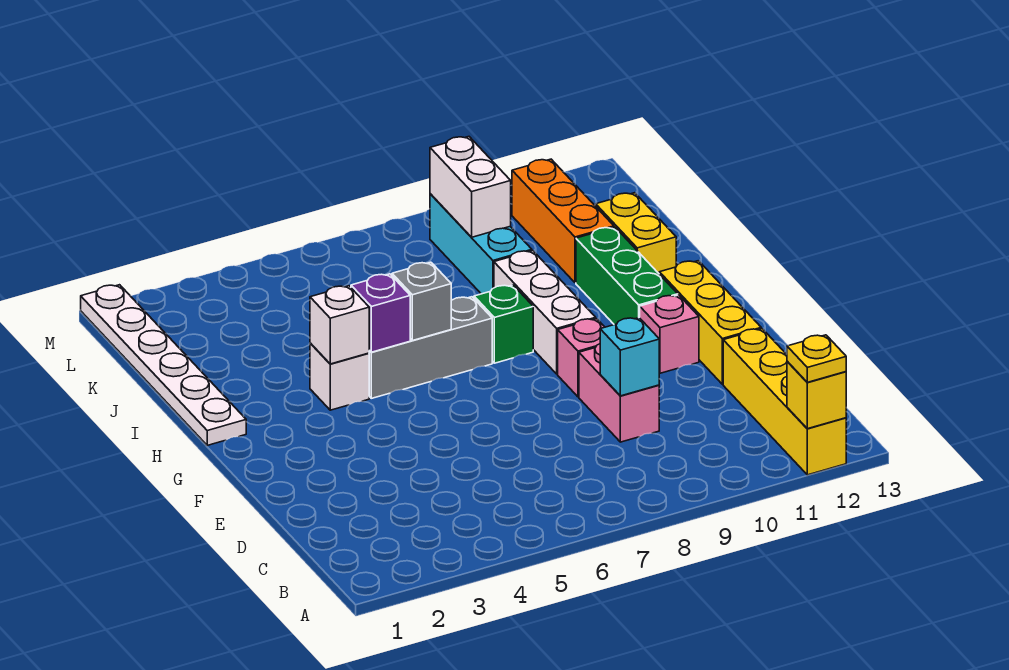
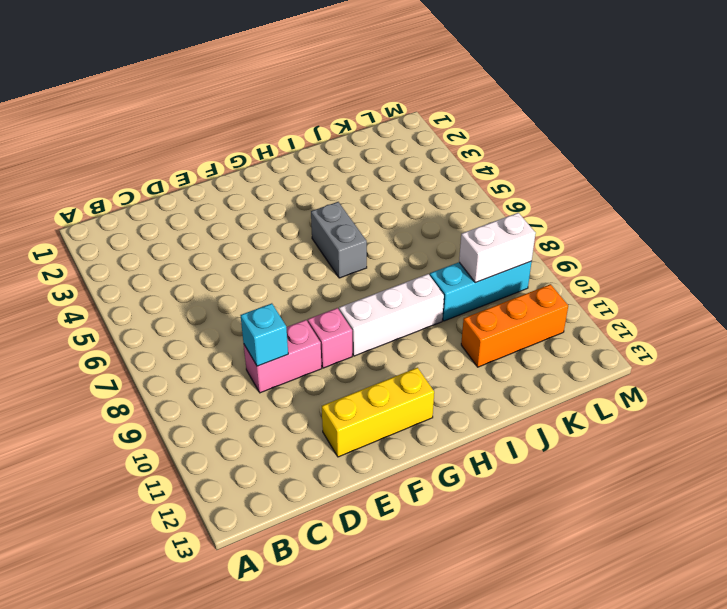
grey 1x2 brick [311,202,367,278] -> grey 1x3 brick [369,297,492,398]
none -> yellow 1x4 brick [723,329,846,475]
none -> pink 1x1 brick [640,295,699,373]
none -> green 1x3 brick [576,227,678,325]

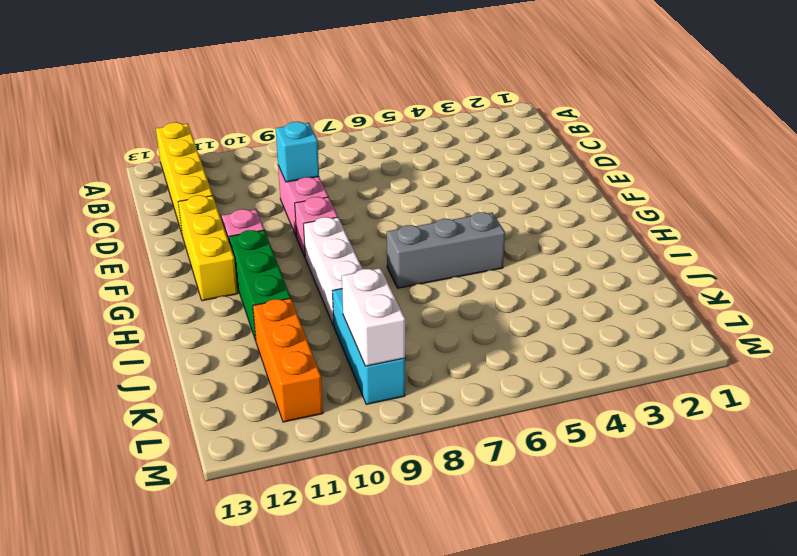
none -> white 1x6 plate [81,285,246,445]
none -> white 1x1 brick [310,343,369,410]
none -> green 1x1 brick [474,285,533,363]

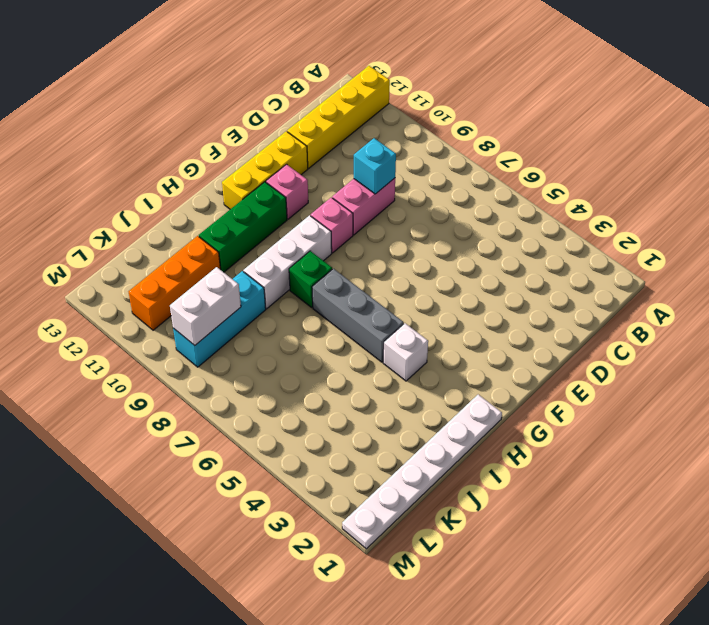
none -> yellow 1x2 brick [596,193,676,273]
none -> yellow 1x1 brick [787,361,846,429]
none -> white 1x1 brick [310,286,369,364]

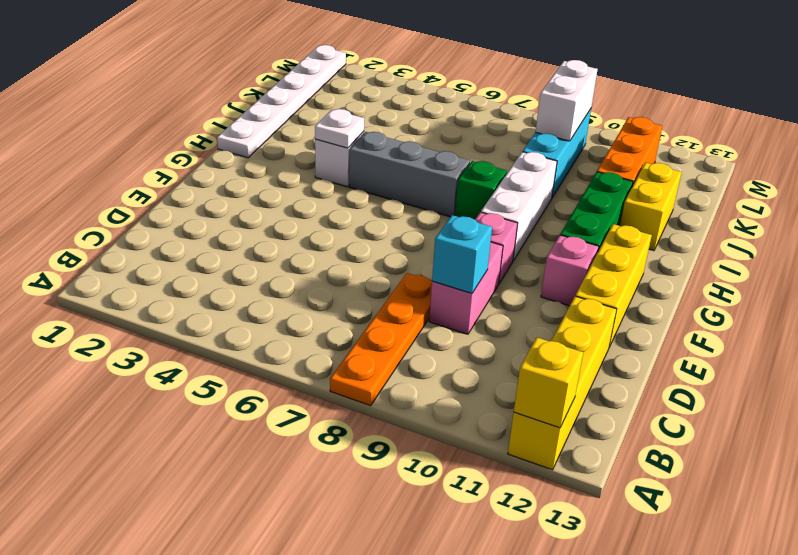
orange 1x4 plate [330,273,432,406] -> none
white 1x1 plate [315,109,364,148] -> white 1x1 brick [310,286,369,364]
none -> purple 1x1 brick [351,274,410,352]
none -> grey 1x1 brick [392,262,451,341]
none -> yellow 1x1 plate [787,335,846,382]

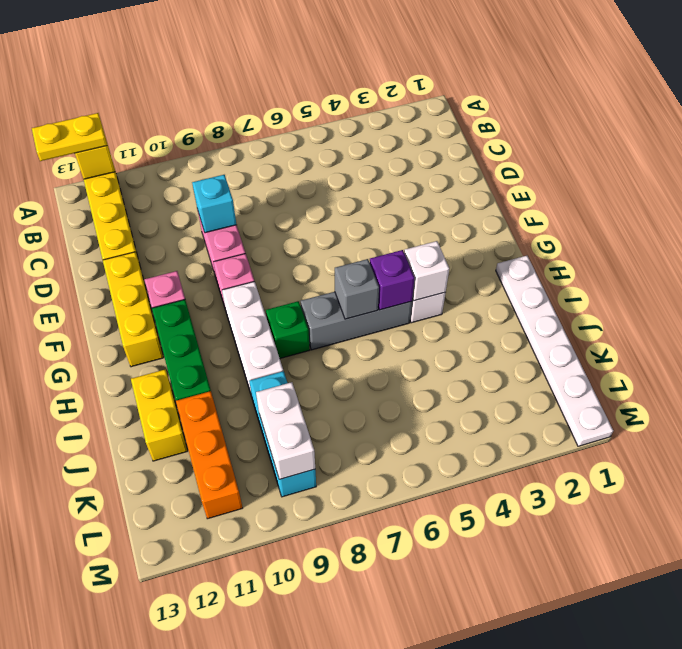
yellow 1x2 plate [32,113,107,161] -> yellow 1x1 plate [787,335,846,382]

